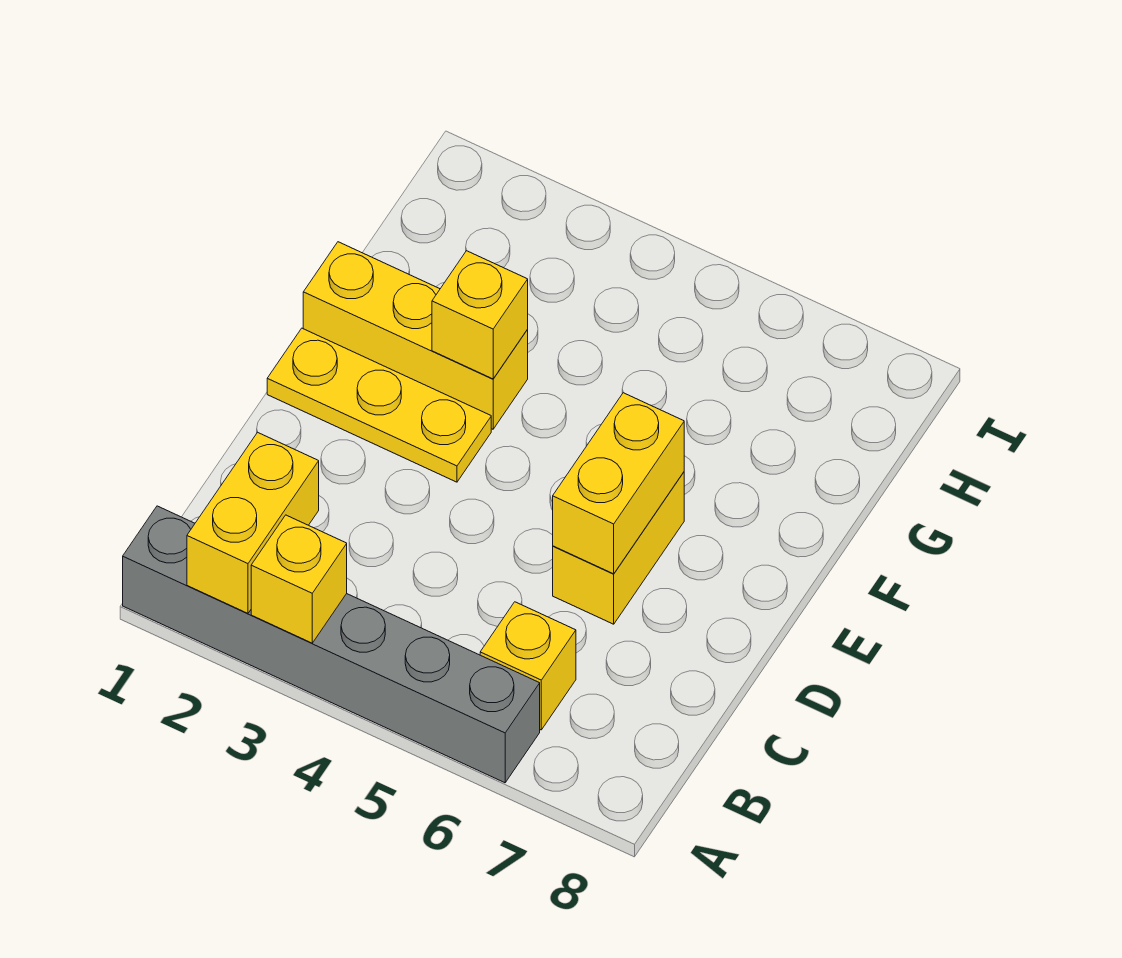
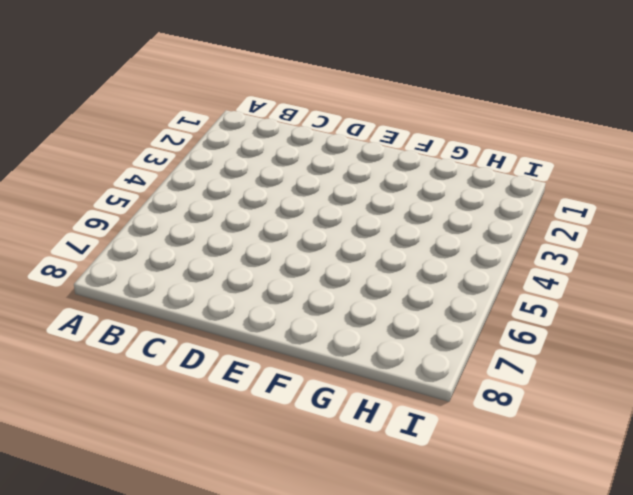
none -> grey 1x6 brick [123,506,540,783]
none -> yellow 1x1 brick [480,602,576,730]

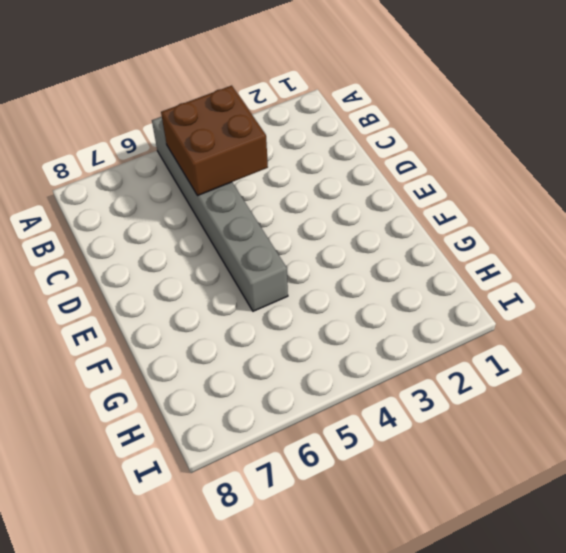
grey 1x6 brick [152,117,288,311] -> grey 1x6 brick turned to [123,506,540,783]
brown 2x2 brick [161,86,268,196] -> none
none -> yellow 1x1 brick [480,602,576,730]
none -> yellow 1x2 brick [553,472,684,624]

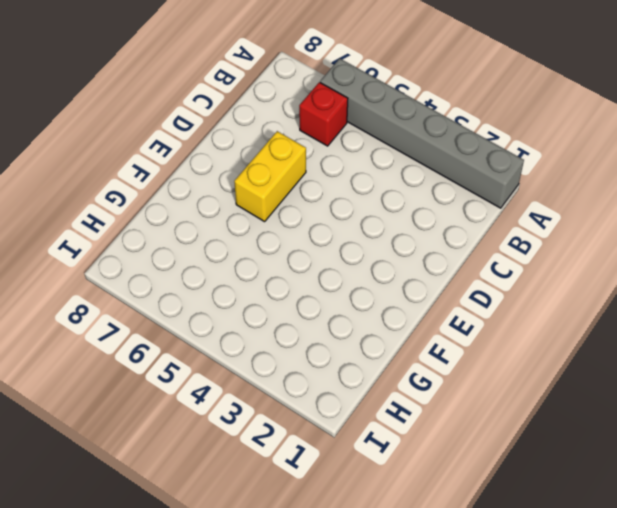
red 1x1 brick [299,82,348,146] -> yellow 1x1 brick [480,602,576,730]
none -> yellow 1x3 plate [267,328,491,482]
none -> yellow 1x3 brick [303,242,528,429]

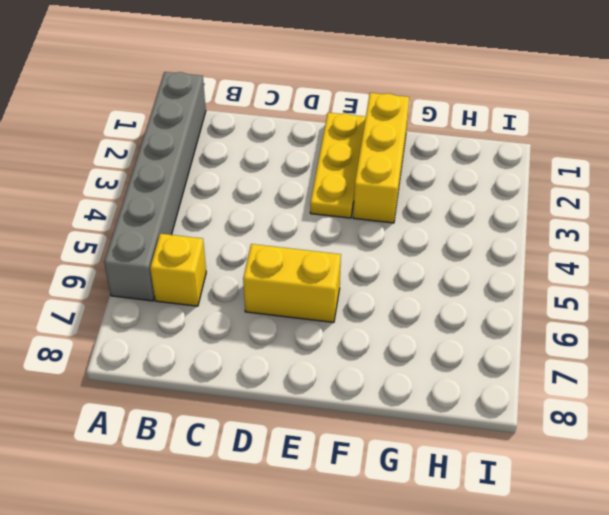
none -> yellow 1x2 brick [187,432,319,613]
none -> yellow 1x1 brick [251,515,347,643]

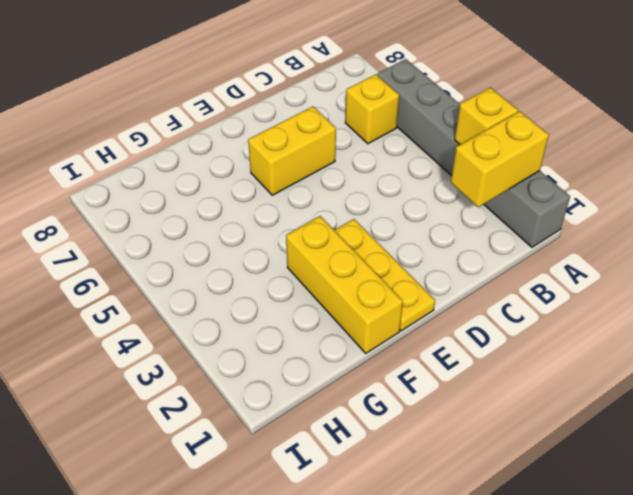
none -> yellow 1x2 brick [553,393,684,574]
none -> yellow 1x1 brick [432,251,528,379]

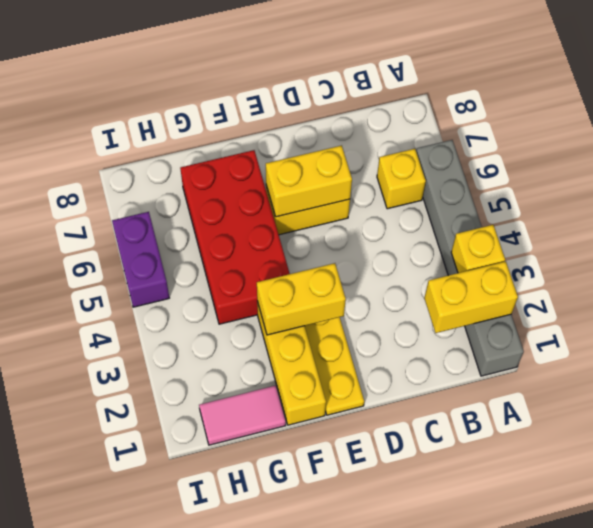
yellow 1x2 brick [257,263,346,335] -> yellow 1x1 brick [432,251,528,379]
red 2x4 brick [180,150,290,324] -> none
pink 1x2 tile [199,385,286,445] -> none
purple 1x2 brick [112,212,169,307] -> none

